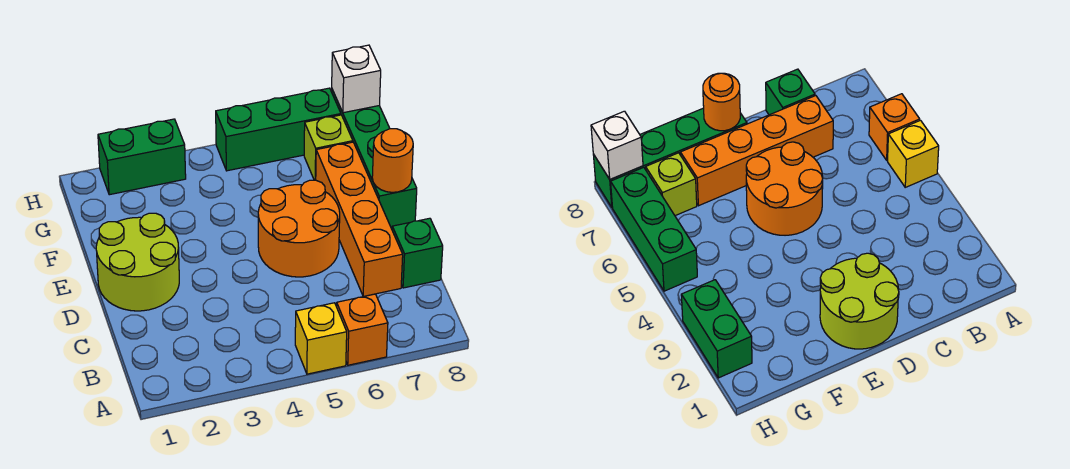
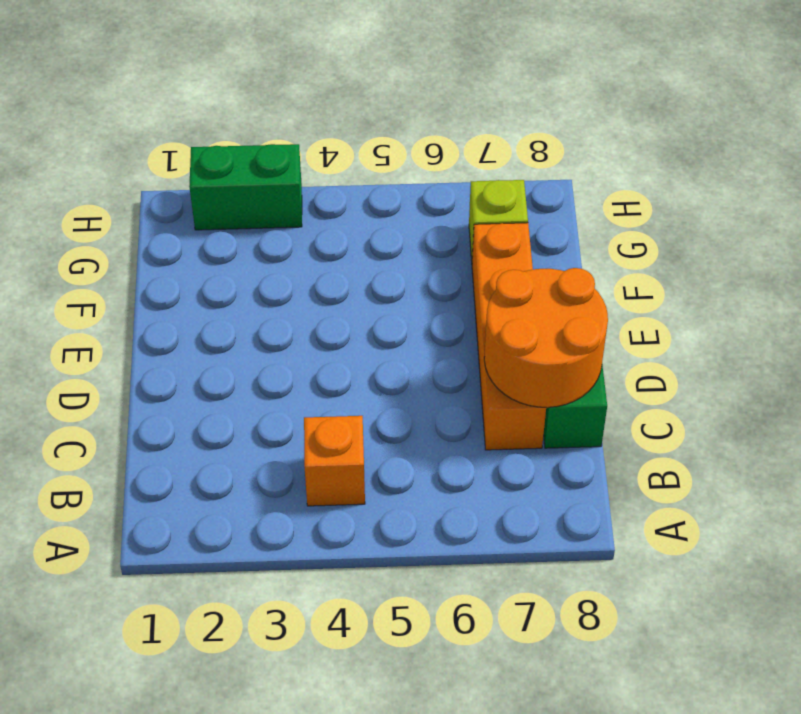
orange 1x1 brick [304,416,365,506] -> orange 1x1 brick moved to [337,294,388,365]
orange 2x2 round brick [484,268,608,408] -> orange 2x2 round brick moved to [258,180,340,277]
none -> yellow 1x1 brick [295,303,347,374]
none -> lime 2x2 round brick [96,213,179,311]
none -> green 1x4 brick [332,90,417,228]

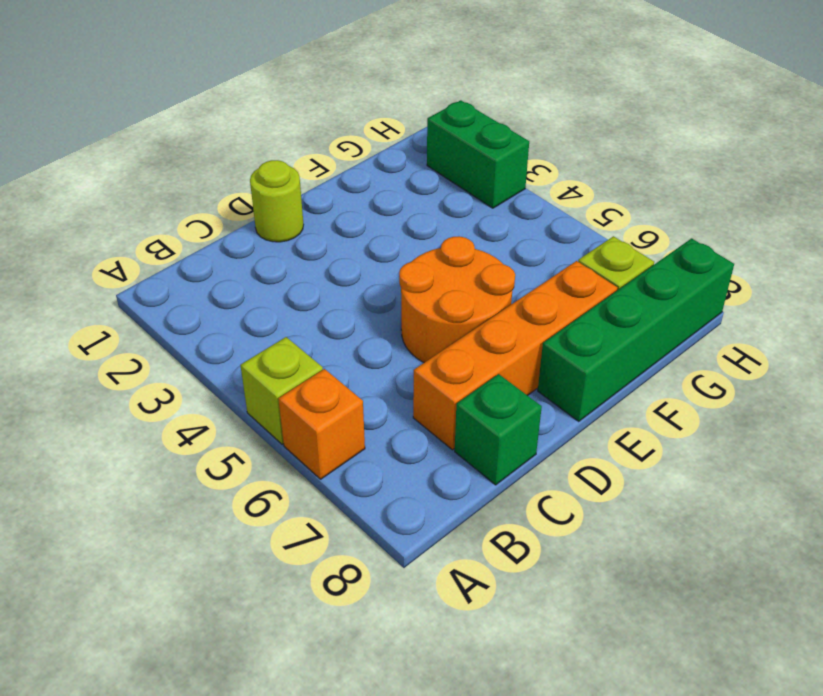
lime 1x1 brick [240,337,323,444] -> yellow 1x1 brick [295,303,347,374]
lime 1x1 round brick [250,160,304,242] -> lime 2x2 round brick [96,213,179,311]
none -> green 1x3 brick [216,88,341,171]
none -> orange 1x1 round brick [372,129,413,192]
none -> white 1x1 brick [332,45,381,113]

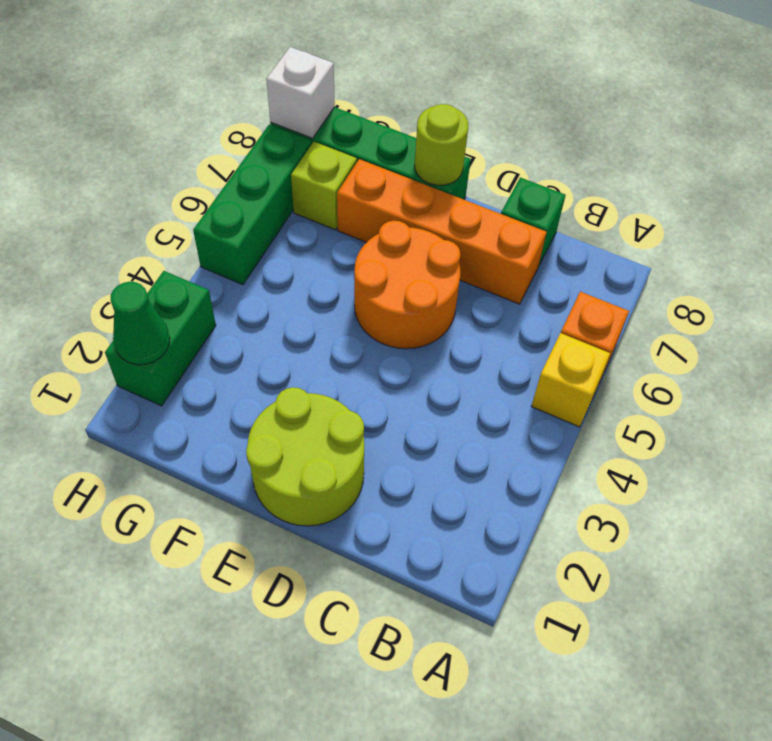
lime 1x1 round brick [415,104,468,185] -> orange 1x1 round brick [372,129,413,192]
green 1x1 cone [111,282,170,365] -> none

